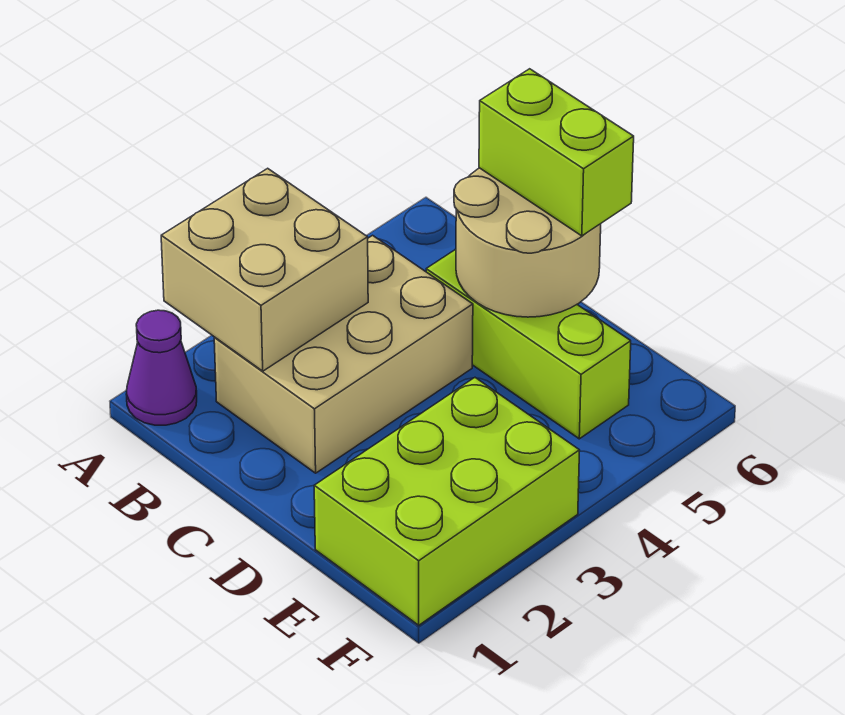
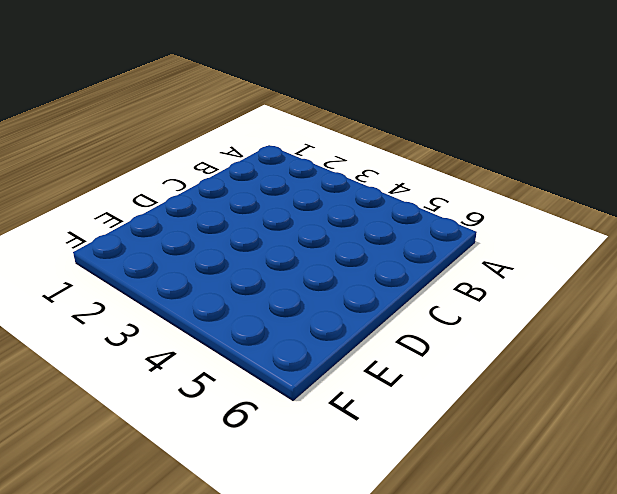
none -> purple 1x1 cone [126,310,197,425]
none -> tan 2x3 brick [214,235,473,473]

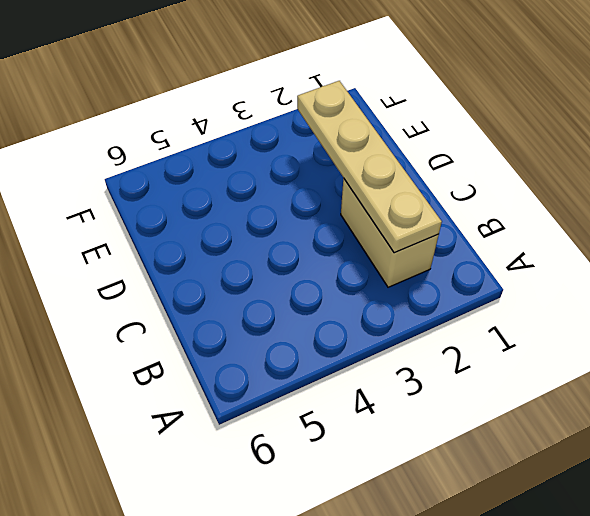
tan 1x2 brick [341,178,439,287] -> tan 2x3 brick [214,235,473,473]
tan 1x4 plate [297,81,442,253] -> tan 2x2 brick [161,168,368,371]
none -> purple 1x1 cone [126,310,197,425]
none -> lime 1x3 brick [426,249,631,439]

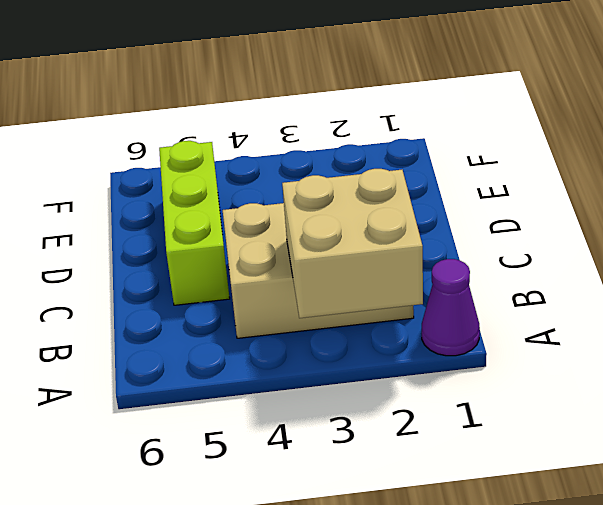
none -> lime 2x3 brick [314,378,580,625]
none -> tan 2x2 round brick [454,168,601,317]

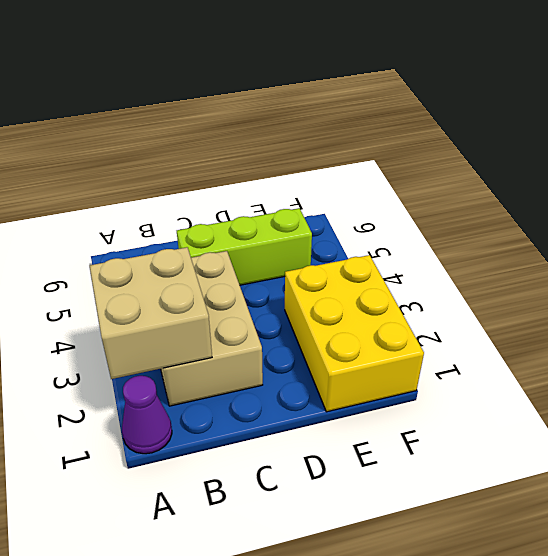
yellow 2x3 brick [285,255,424,412] -> lime 2x3 brick [314,378,580,625]
none -> tan 2x2 round brick [454,168,601,317]
none -> lime 1x2 brick [479,69,634,236]

